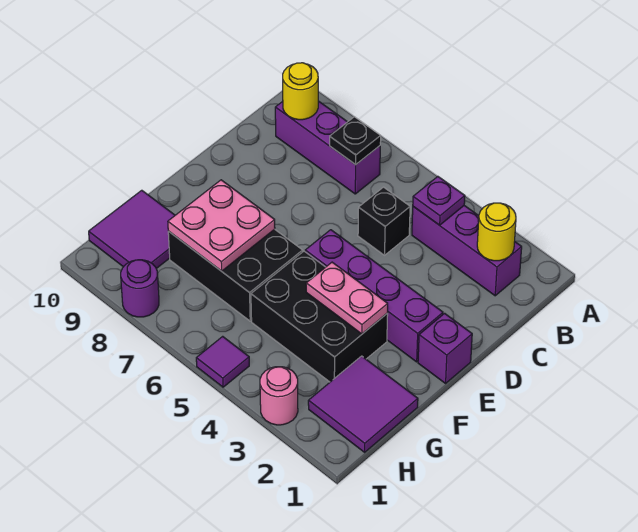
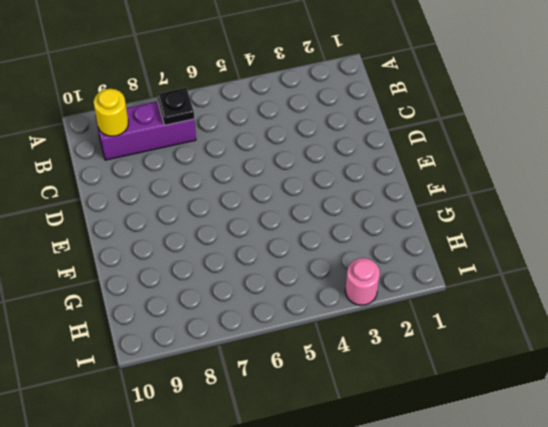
none -> purple 1x3 brick [412,206,522,296]
none -> black 1x1 brick [358,187,410,255]
none -> purple 1x1 brick [418,313,472,383]

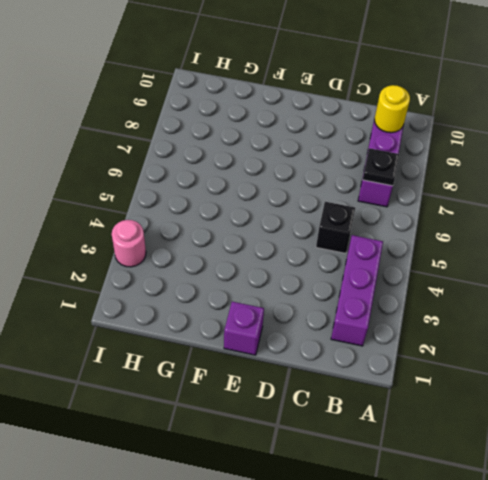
none -> purple 1x4 brick [305,230,443,362]
none -> black 2x3 brick [251,251,388,382]
none -> black 2x3 brick [168,229,303,321]

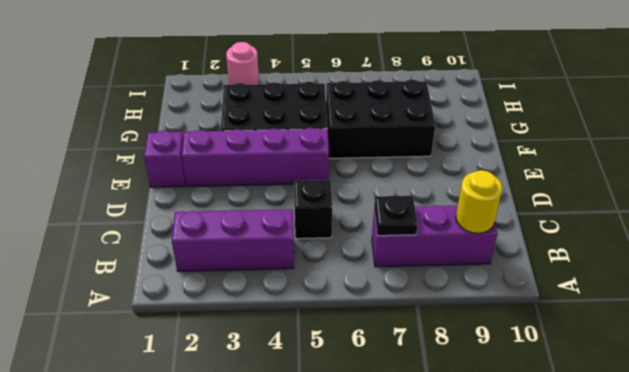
none -> purple 2x2 tile [308,356,418,452]
none -> purple 2x2 tile [89,190,175,269]
none -> purple 1x1 tile [196,336,249,387]

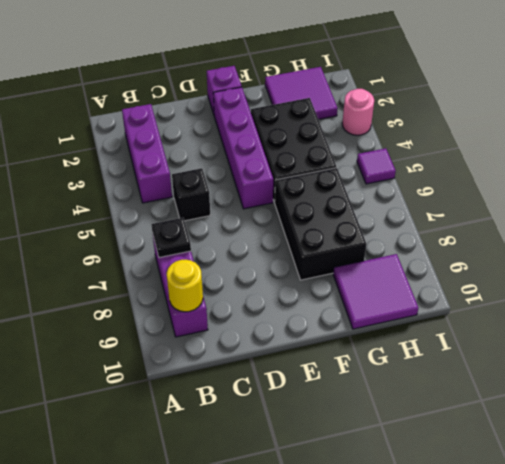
none -> purple 1x1 round brick [121,260,159,317]
none -> yellow 1x1 round brick [477,203,516,261]
none -> purple 1x1 plate [413,177,465,225]

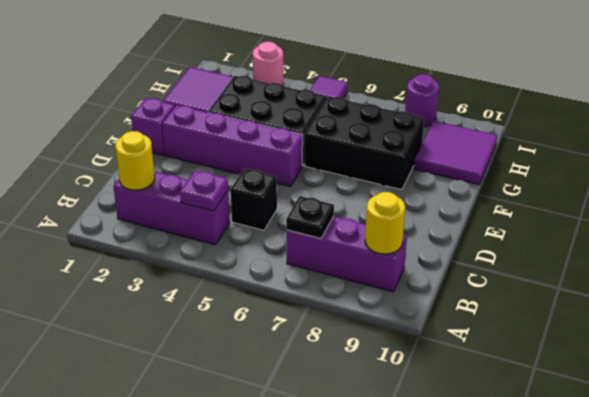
none -> pink 1x2 plate [306,262,388,334]
none -> pink 2x2 plate [168,180,275,271]

